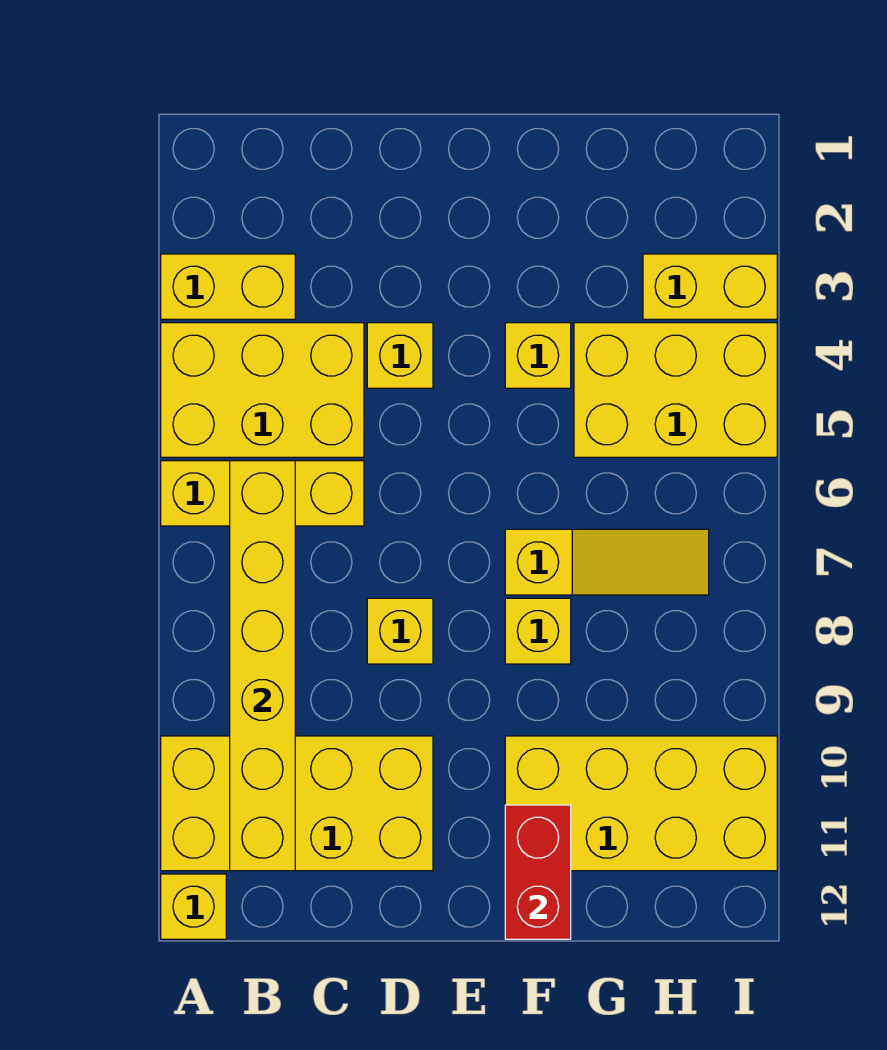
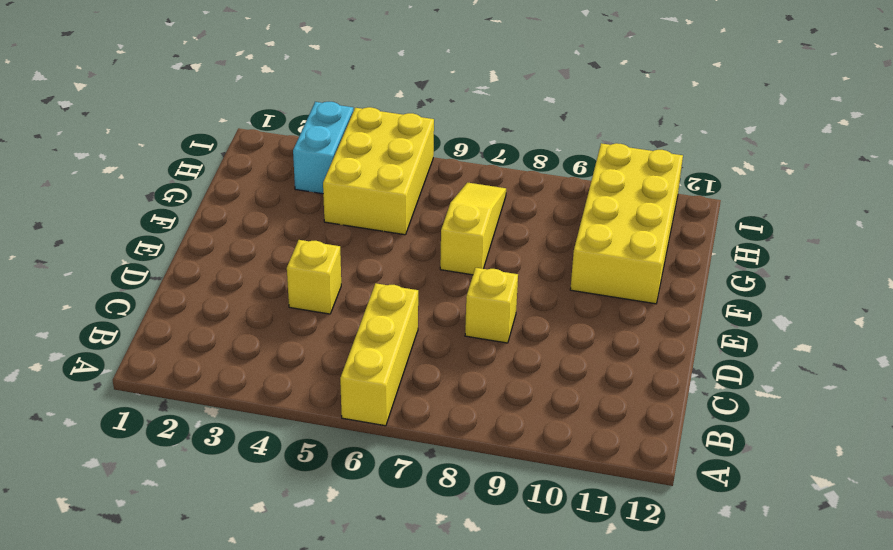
cyan 1x2 brick [293,102,353,194] -> yellow 1x2 brick [643,254,777,319]
none -> yellow 1x2 brick [161,254,295,319]
none -> yellow 2x3 brick [161,323,364,457]
none -> yellow 2x4 brick [161,736,433,871]

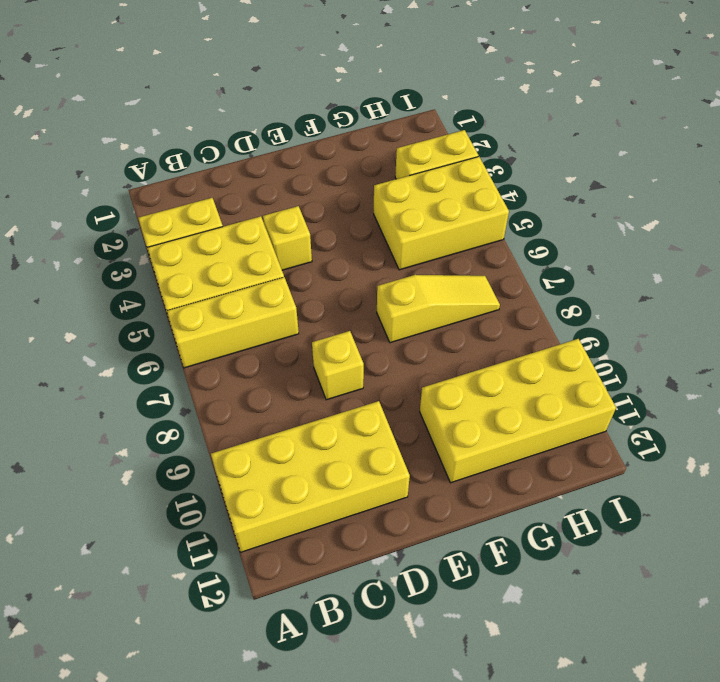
none -> yellow 1x1 brick [161,874,226,939]
none -> yellow 1x1 brick [505,323,571,388]
none -> yellow 1x1 brick [505,598,571,664]

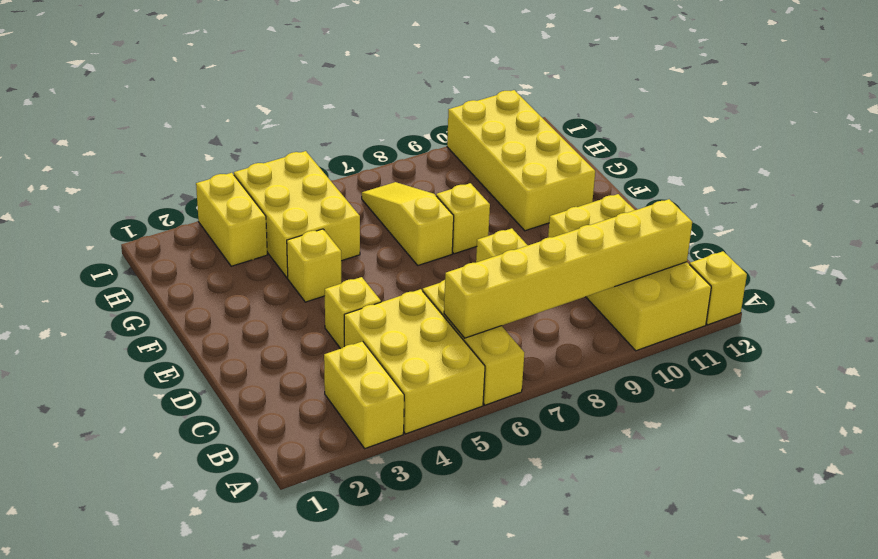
none -> red 1x2 brick [505,805,571,939]

